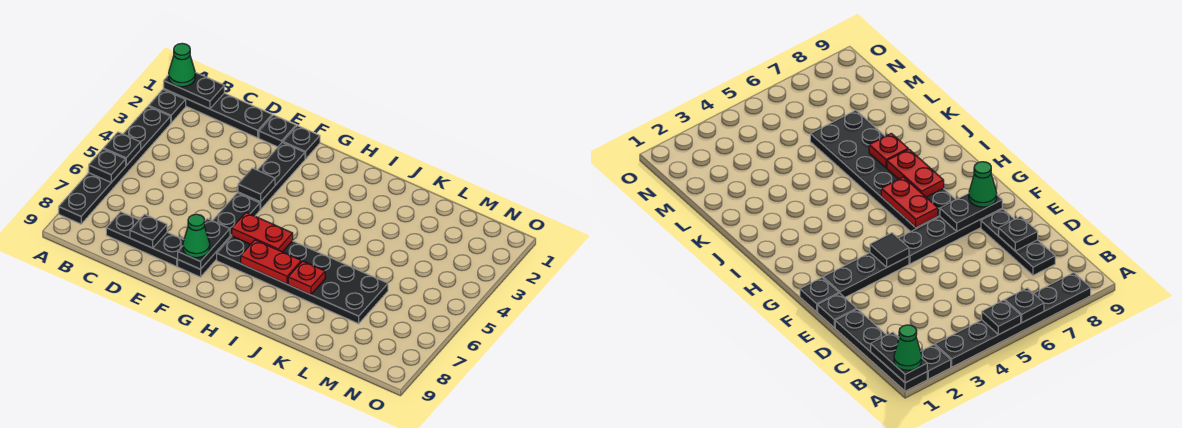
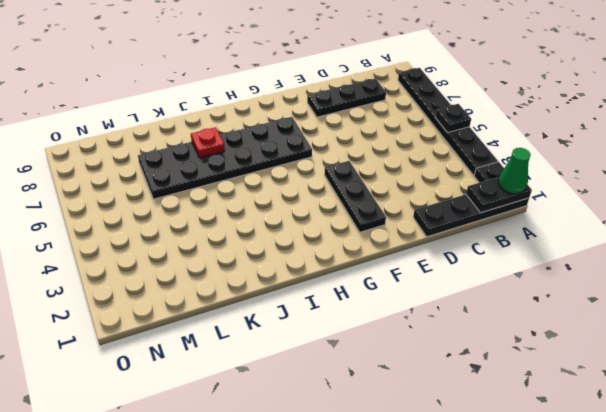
none -> black 1x1 plate [259,115,296,147]
none -> black 1x1 plate [283,126,320,159]
none -> black 1x4 plate [178,193,260,277]

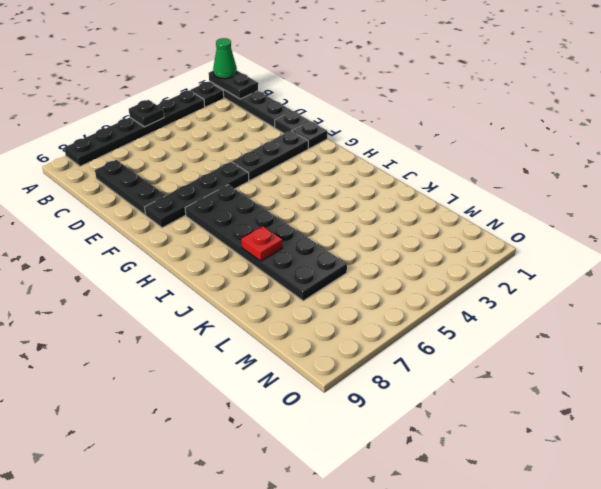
none -> black 1x1 plate [89,149,126,182]
none -> black 1x1 plate [130,214,167,248]
none -> black 1x1 tile [238,168,275,202]

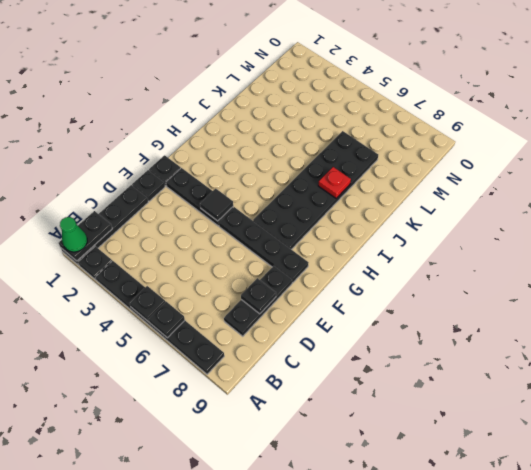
none -> black 1x2 plate [178,219,230,269]
none -> red 1x2 plate [232,213,293,252]
none -> red 1x2 plate [241,240,301,284]

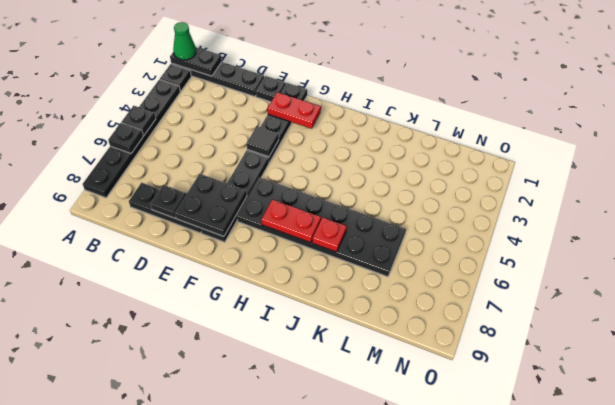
black 2x2 plate [175,174,247,236] -> black 1x2 plate [178,219,230,269]
red 1x2 plate [268,92,321,129] -> red 1x2 plate moved to [232,213,293,252]
none -> green 1x1 cone [183,214,210,258]

